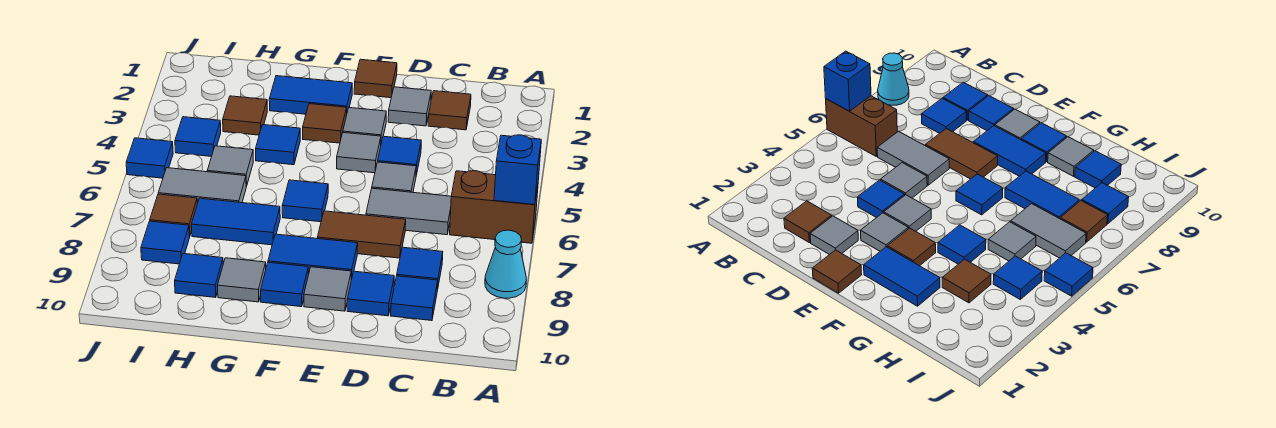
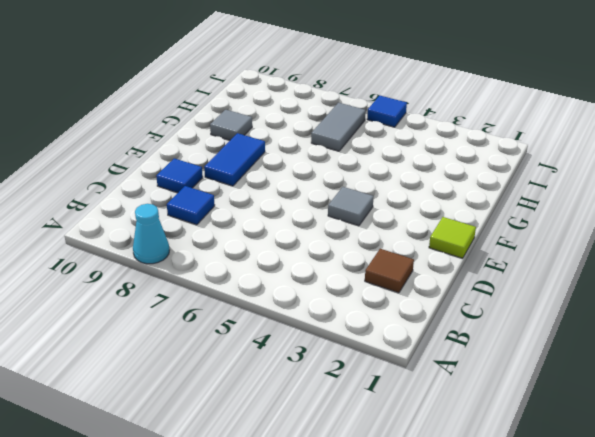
lime 1x1 tile [429,217,476,258] -> brown 1x1 tile [354,59,397,98]
none -> brown 1x2 brick [450,171,538,243]
none -> grey 1x2 tile [366,188,451,235]
none -> blue 1x1 tile [391,276,438,321]
none -> grey 1x1 tile [388,87,431,126]

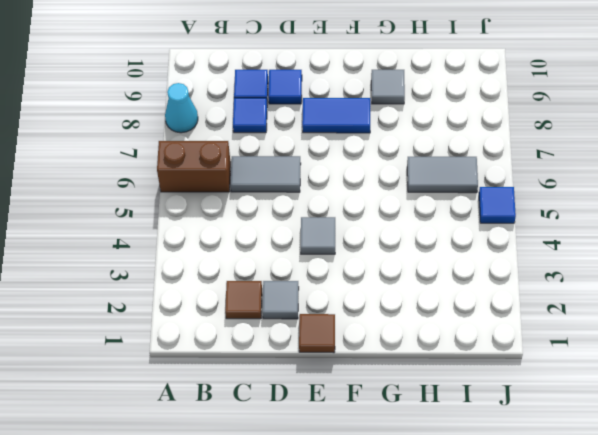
none -> blue 1x1 tile [378,136,421,175]
none -> grey 1x1 tile [372,162,416,192]
none -> brown 1x2 tile [318,211,406,258]
none -> grey 1x1 tile [343,108,386,143]

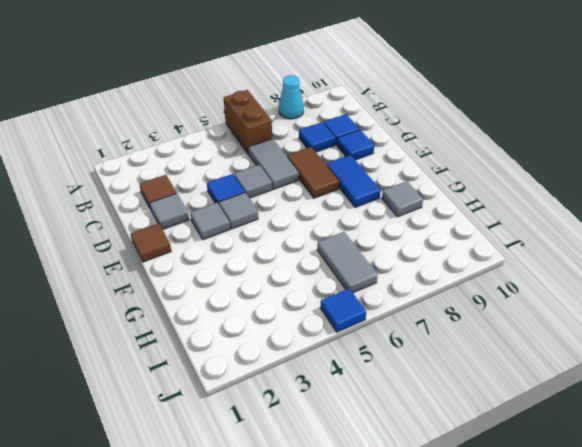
none -> grey 1x1 tile [304,267,351,311]
none -> blue 1x2 tile [269,76,352,114]
none -> brown 1x1 tile [303,104,347,143]
none -> blue 1x1 tile [282,180,328,222]

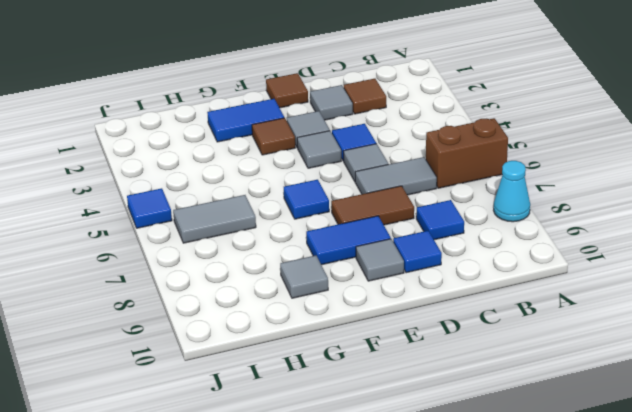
none -> blue 1x1 tile [391,276,438,321]
none -> blue 1x1 tile [261,262,308,307]
none -> blue 1x1 tile [256,125,300,165]
none -> blue 1x2 tile [191,198,280,245]

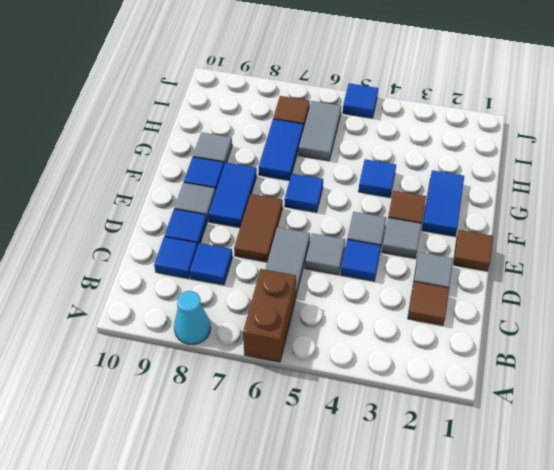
none -> brown 1x1 tile [223,96,267,135]
none -> grey 1x1 tile [207,146,253,186]
none -> blue 1x1 tile [175,254,223,297]
none -> blue 1x1 tile [175,117,221,157]

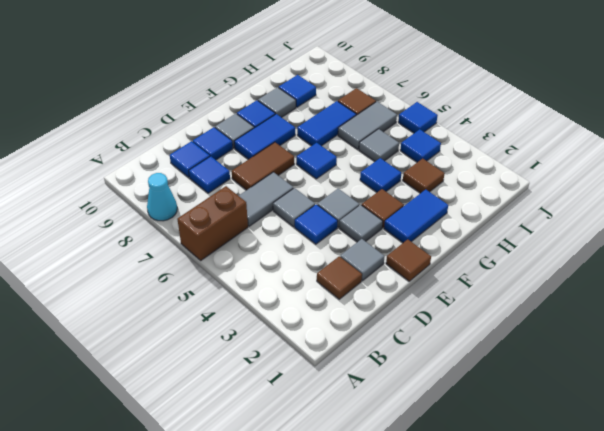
none -> blue 1x1 tile [141,221,190,264]
none -> blue 1x1 brick [494,135,541,205]

